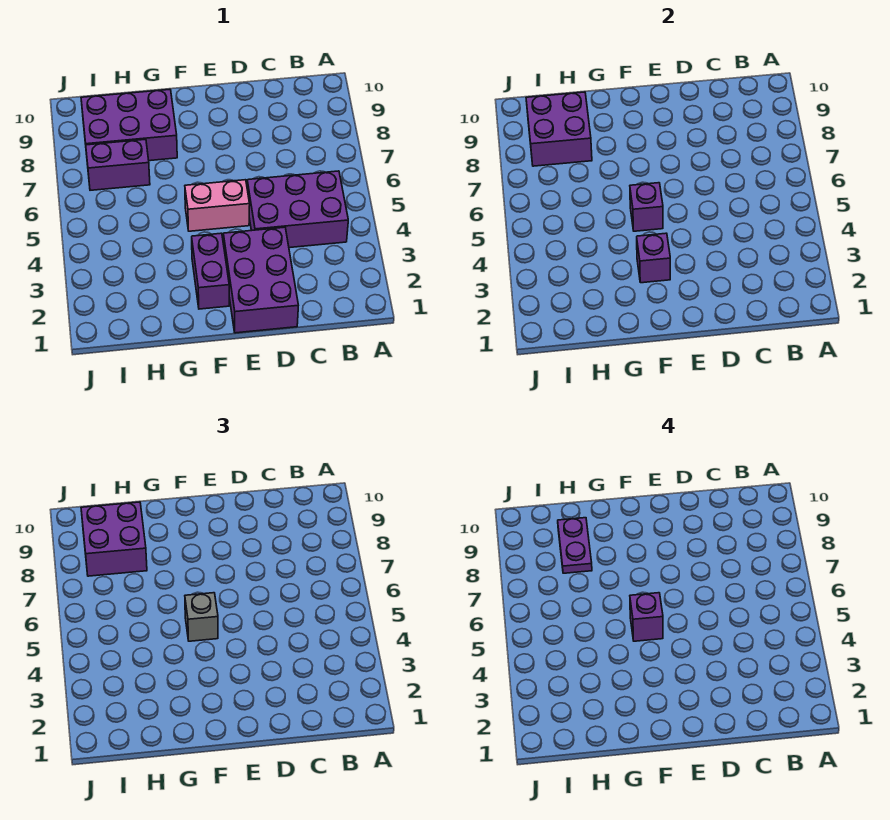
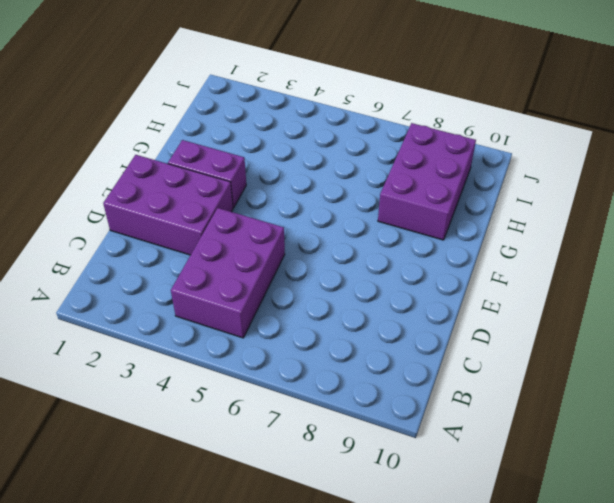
none -> pink 1x2 brick [185,180,250,231]
none -> purple 1x2 brick [86,139,150,190]
none -> purple 1x1 brick [637,233,670,283]

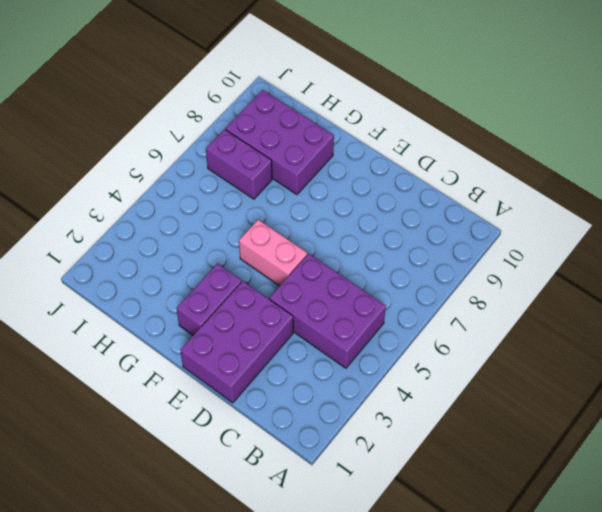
none -> purple 1x1 brick [637,233,670,283]
none -> purple 1x1 brick [630,183,663,231]
none -> purple 2x2 brick [526,92,592,166]

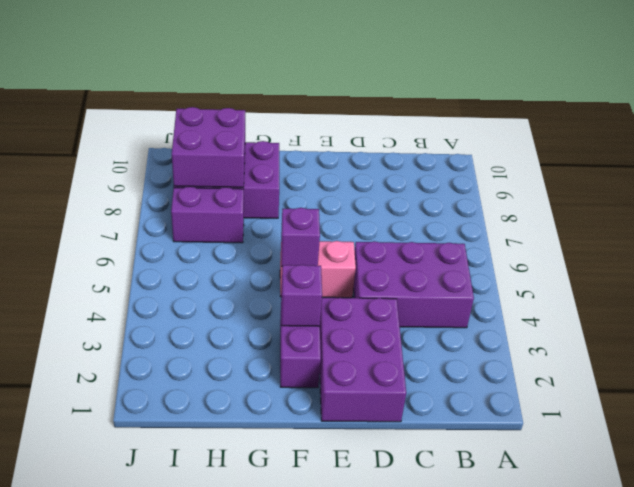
none -> grey 1x1 brick [185,593,218,641]
none -> purple 2x2 brick [81,502,147,576]
none -> purple 1x1 brick [630,593,663,641]

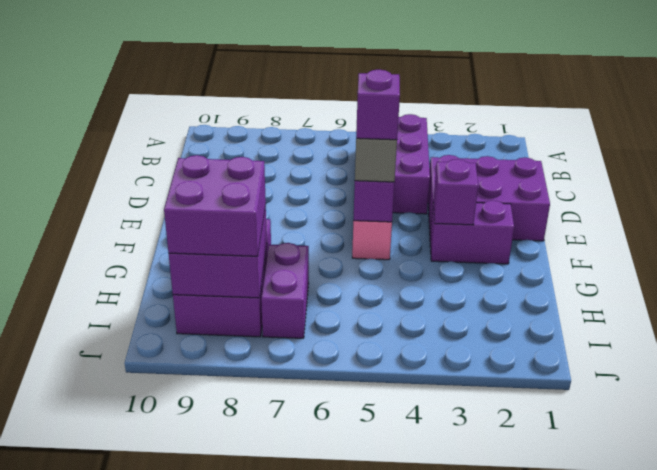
none -> purple 1x2 plate [558,518,592,573]

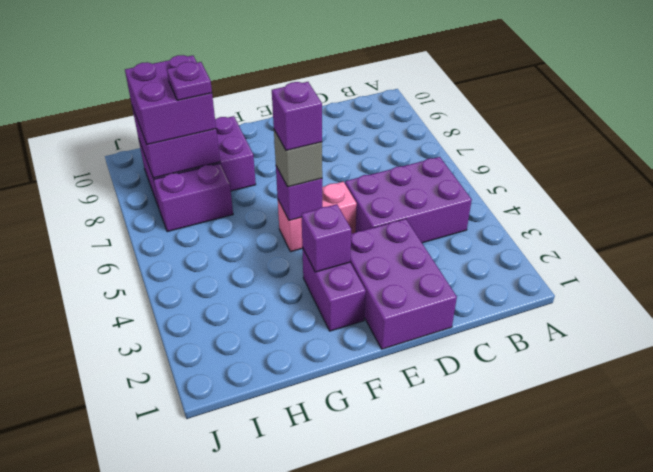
purple 1x1 plate [167,62,212,100] -> purple 1x2 plate [558,518,592,573]

